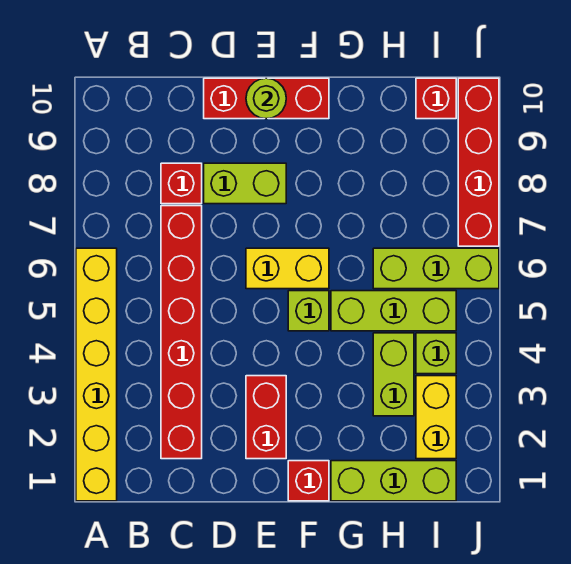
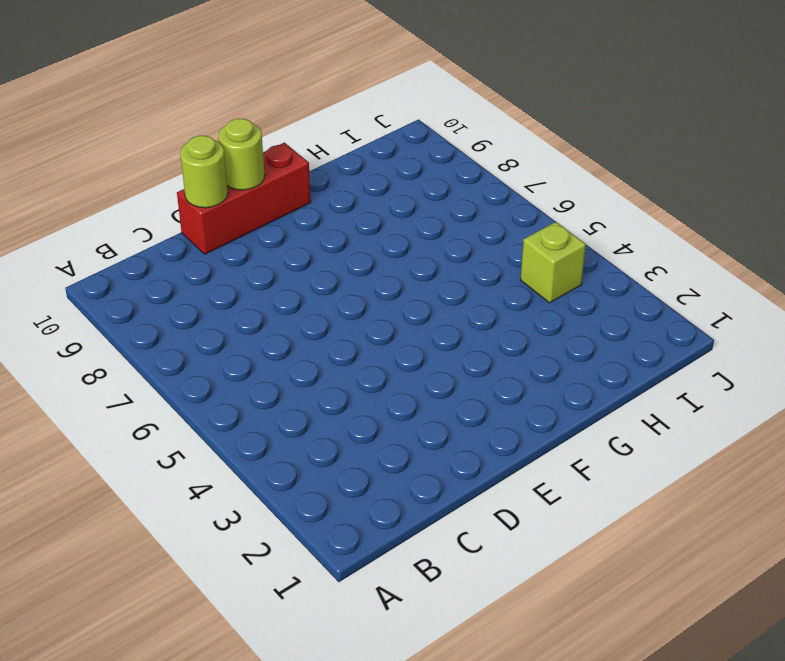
lime 1x1 round brick [180,135,228,208] -> none
none -> yellow 1x6 brick [76,248,117,501]
none -> red 1x6 brick [161,206,202,459]
none -> red 1x1 brick [161,163,202,204]

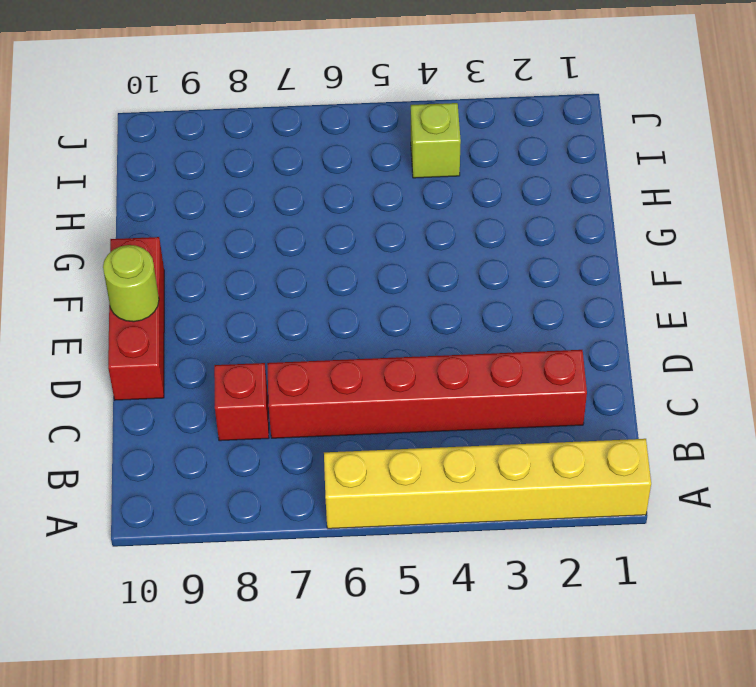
none -> lime 1x2 brick [204,163,286,204]
none -> red 1x2 brick [246,376,286,459]
none -> yellow 1x2 brick [246,248,329,289]

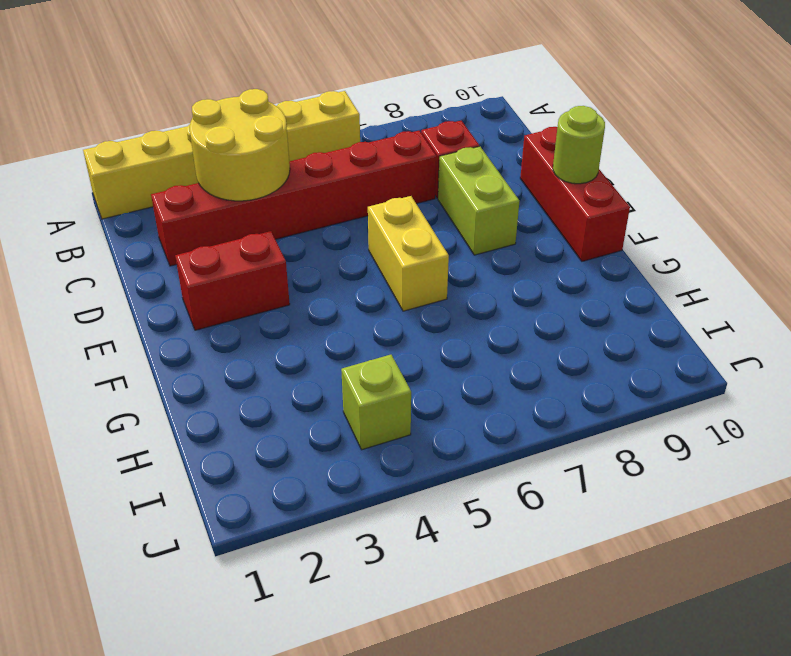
yellow 2x2 round brick [190,89,290,201] -> none
none -> red 1x1 brick [288,461,329,501]
none -> lime 1x1 brick [288,291,329,331]
none -> lime 1x3 brick [331,461,456,501]

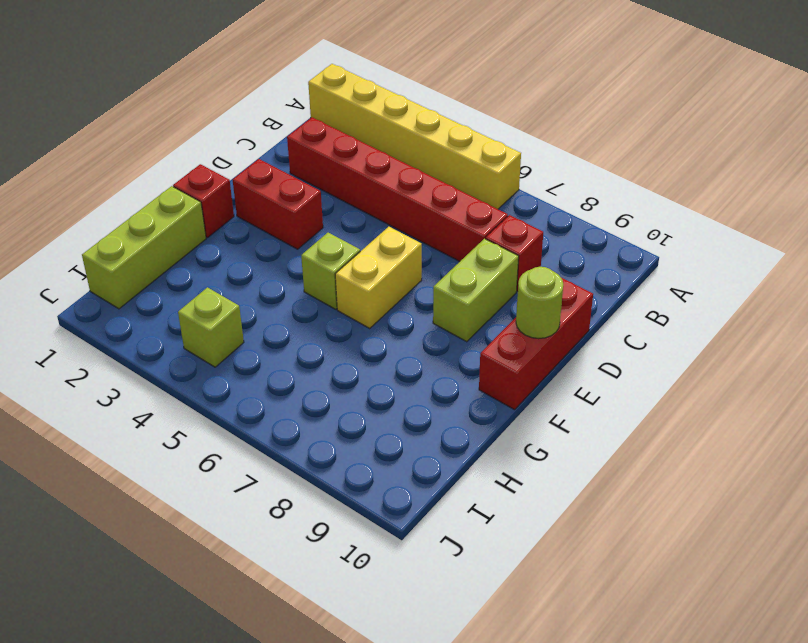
none -> lime 1x3 brick [331,291,456,331]
none -> lime 1x2 brick [373,333,414,416]
none -> lime 1x3 brick [373,248,499,289]

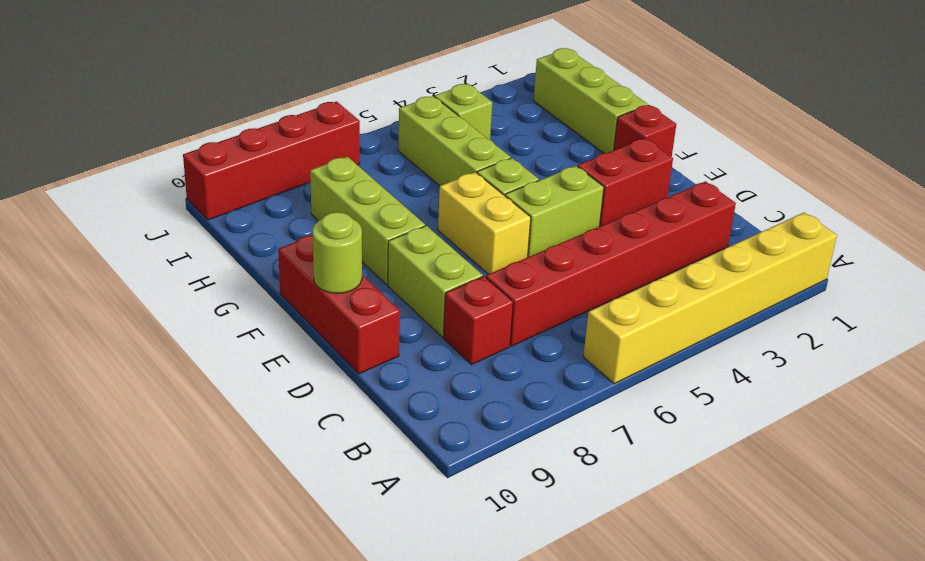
lime 1x2 brick [505,166,604,257] -> lime 1x2 brick moved to [373,333,414,416]
lime 1x3 brick [310,157,425,285] -> lime 1x3 brick moved to [373,248,499,289]
none -> yellow 1x2 brick [416,376,456,459]
none -> red 1x1 brick [416,78,456,119]

